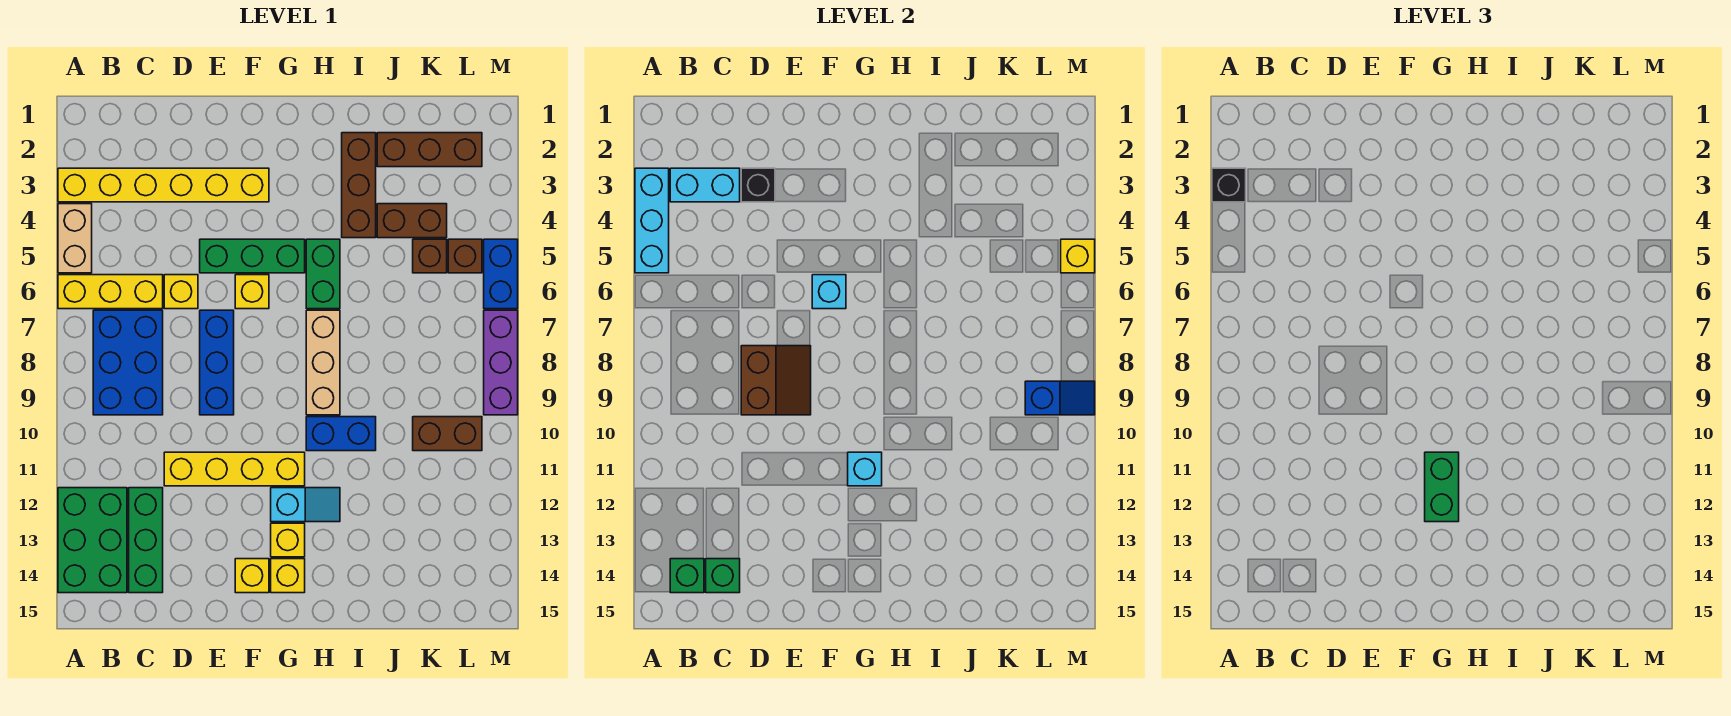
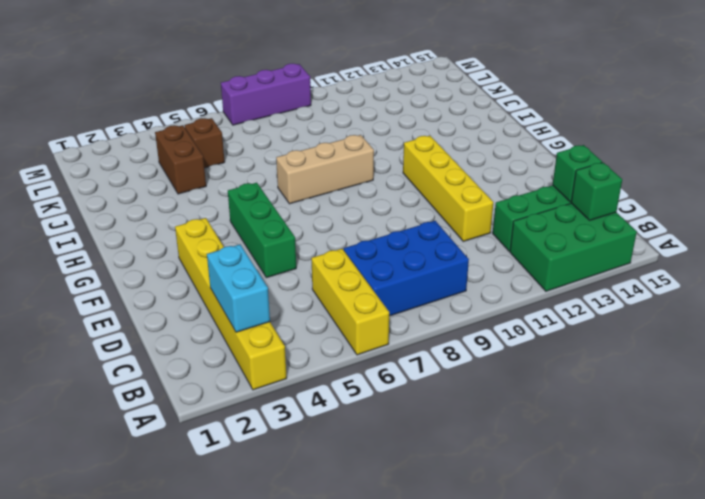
none -> tan 1x2 brick [58,204,92,273]
none -> yellow 1x1 brick [164,275,198,309]
none -> blue 1x3 brick [200,310,234,415]
none -> yellow 1x1 brick [235,275,269,309]

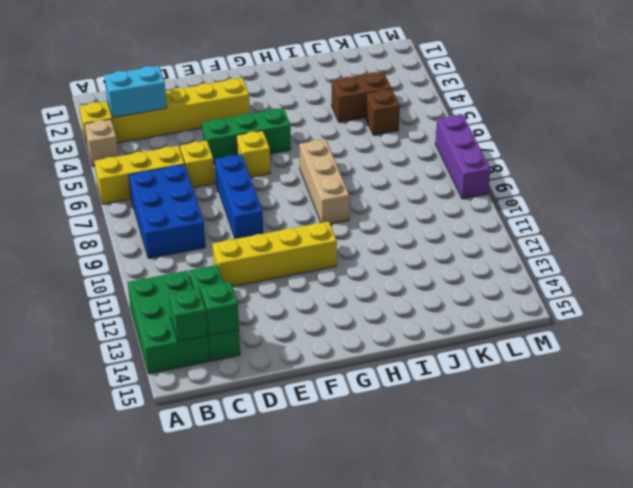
tan 1x1 brick [84,119,118,166] -> tan 1x2 brick [58,204,92,273]
none -> yellow 1x1 brick [235,559,269,593]
none -> cyan 1x2 slope [271,488,340,522]
none -> yellow 1x1 brick [271,523,305,557]
none -> yellow 1x1 brick [271,559,305,593]

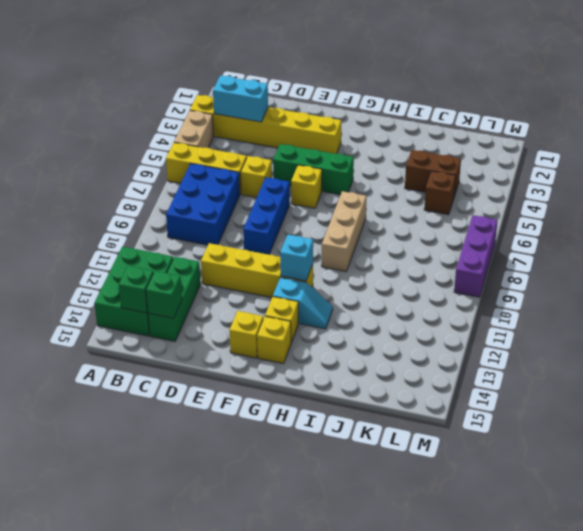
none -> green 1x2 brick [306,239,340,309]
none -> blue 1x2 brick [306,417,376,451]
none -> brown 1x3 brick [342,133,376,238]
none -> brown 1x3 brick [377,133,482,167]

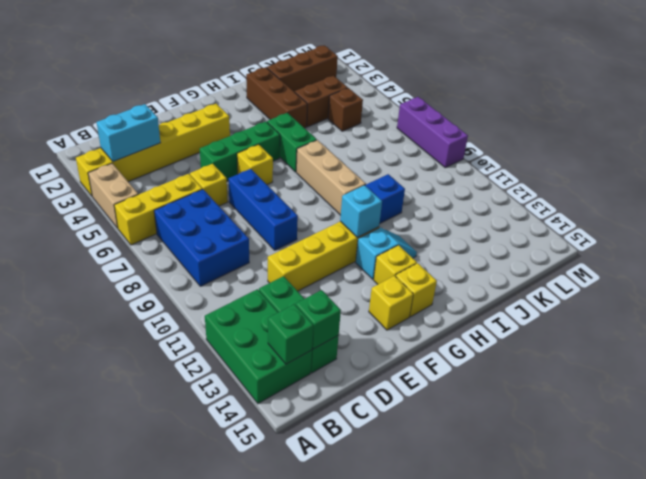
none -> brown 1x2 brick [413,417,482,451]
none -> brown 1x1 brick [448,239,482,273]
none -> blue 1x2 brick [484,239,518,309]
none -> cyan 1x3 brick [635,168,669,273]

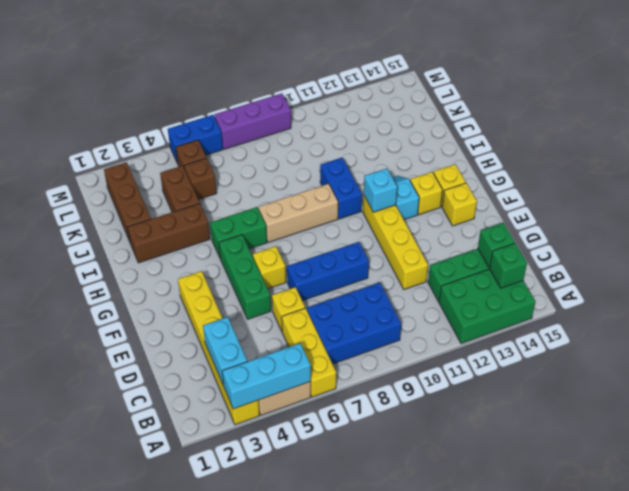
none -> brown 1x2 brick [413,417,482,451]
none -> black 1x1 brick [741,168,775,202]
none -> brown 2x2 slope [741,346,811,415]
none -> cyan 1x1 brick [812,275,846,309]

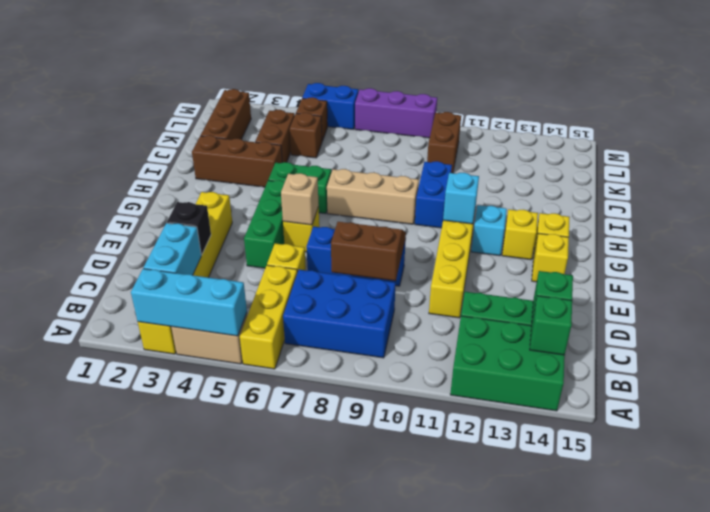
tan 1x1 brick [281,173,319,225] -> cyan 1x1 brick [812,275,846,309]
none -> blue 1x2 slope [1025,381,1095,415]
none -> yellow 1x1 brick [1061,239,1095,273]
none -> black 1x1 brick [1212,168,1246,202]
none -> green 1x2 brick [1425,452,1459,522]

